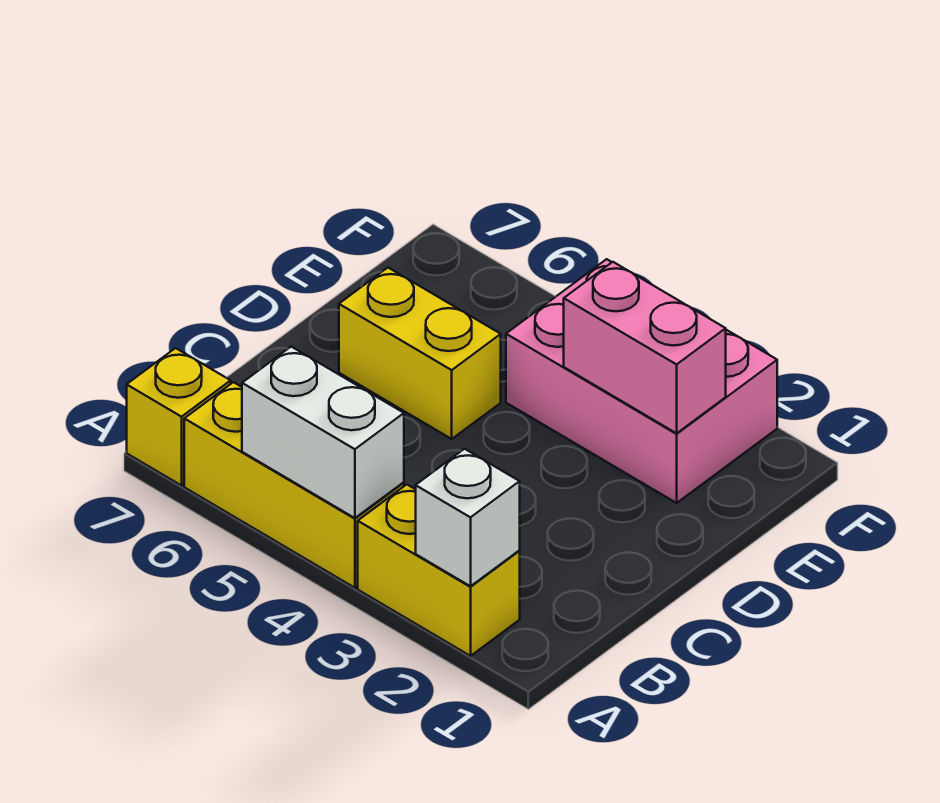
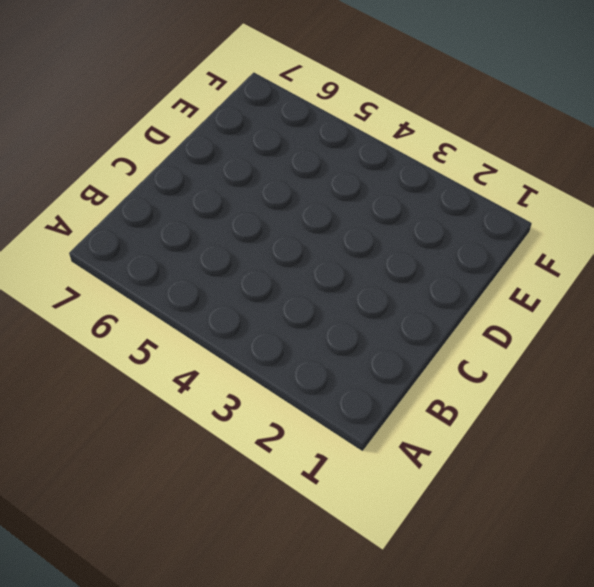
none -> yellow 1x2 brick [358,484,520,656]
none -> yellow 1x3 brick [184,382,404,588]

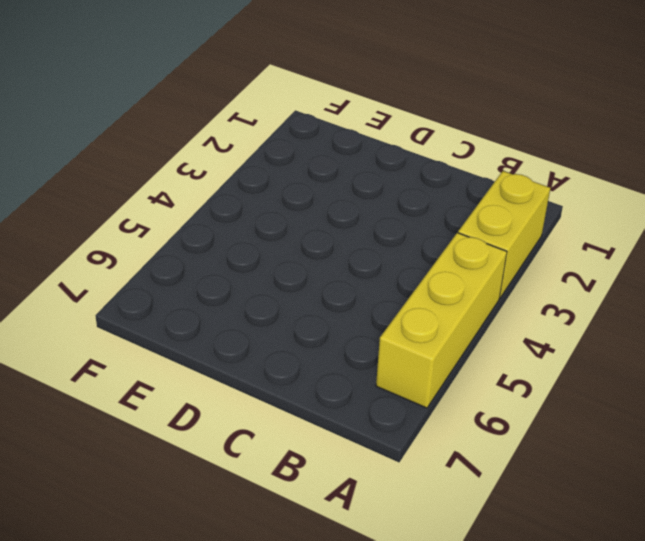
none -> yellow 1x1 brick [127,348,231,486]
none -> yellow 1x2 brick [339,268,501,439]

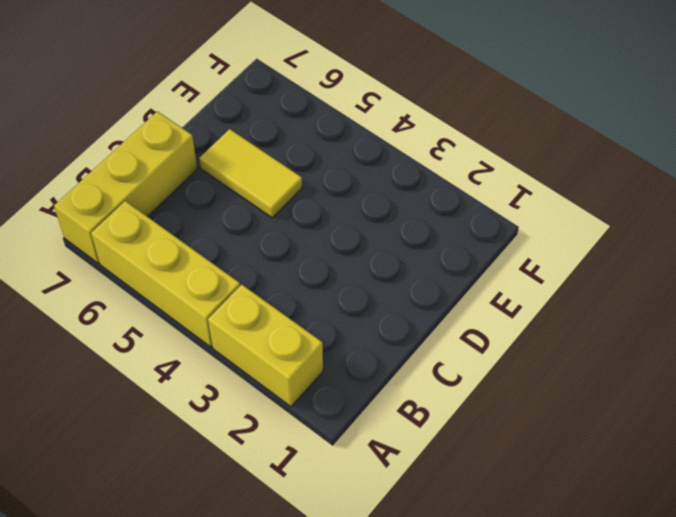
yellow 1x3 brick [54,111,197,263] -> yellow 1x1 brick [127,348,231,486]
yellow 1x2 tile [199,129,302,218] -> yellow 1x2 brick [339,268,501,439]
none -> pink 2x3 brick [506,259,777,503]
none -> white 1x1 brick [416,449,520,586]

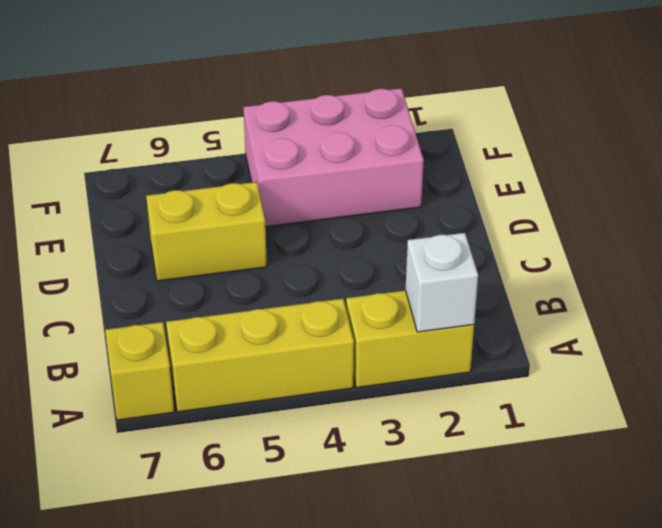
none -> white 1x2 brick [242,347,404,518]
none -> pink 1x2 brick [564,262,726,433]

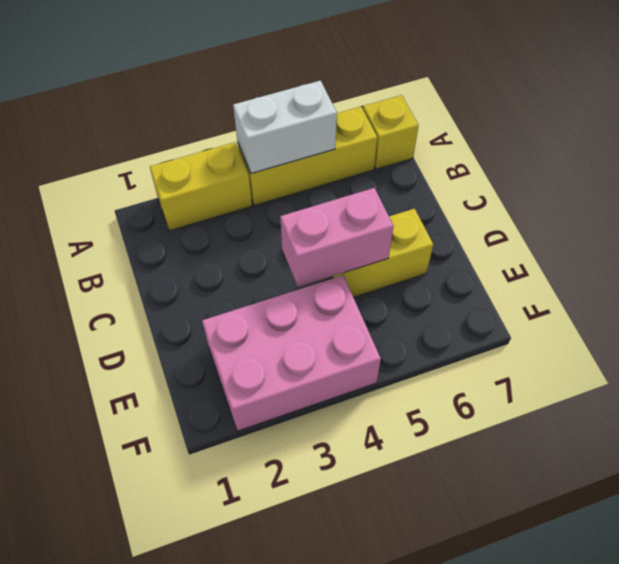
pink 1x2 brick [280,188,393,287] -> pink 1x2 brick moved to [564,262,726,433]
none -> white 1x1 brick [416,449,520,586]

